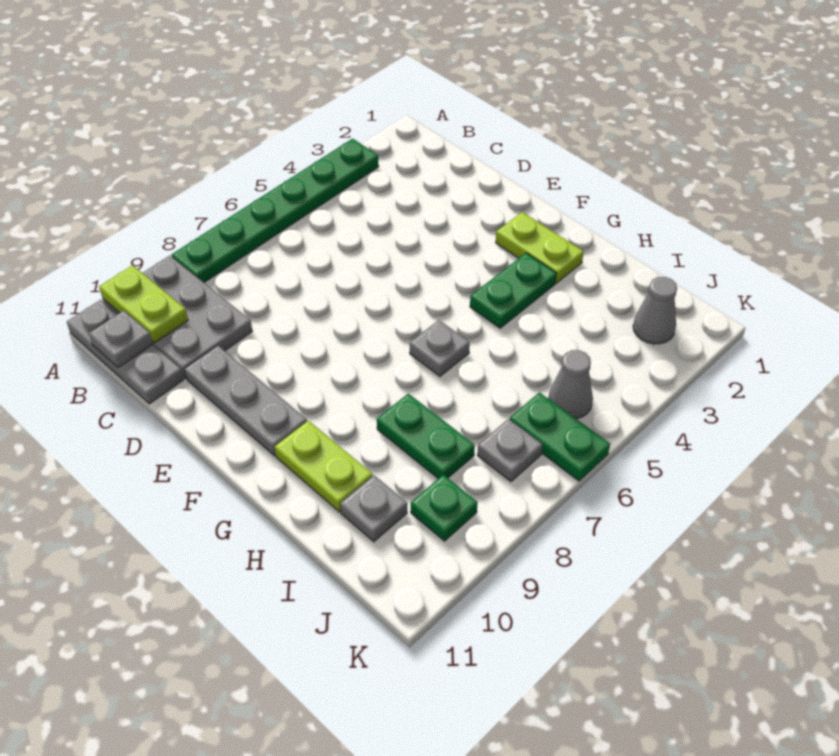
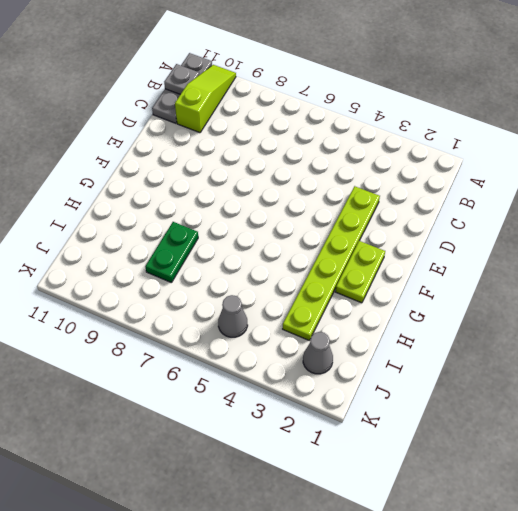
lime 1x3 slope [175,65,236,133] -> grey 2x3 plate [103,256,252,378]
lime 1x6 plate [283,186,380,340] -> green 1x2 plate [470,253,557,328]
none -> green 1x6 plate [172,139,379,282]
none -> grey 1x3 plate [184,345,307,456]
none -> grey 1x1 plate [410,320,470,376]

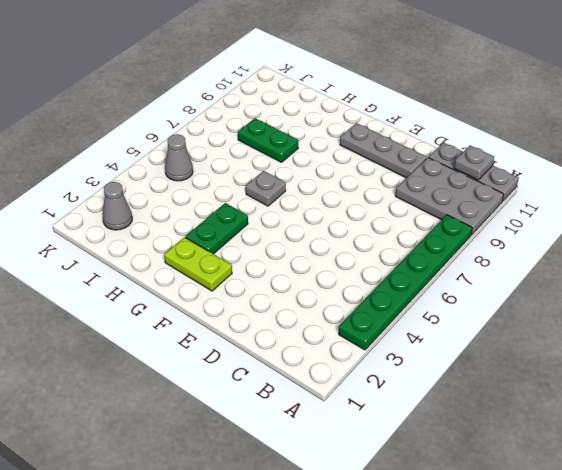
none -> lime 1x2 plate [275,421,373,512]
none -> grey 1x1 plate [340,475,407,542]
none -> green 1x2 plate [510,392,610,481]

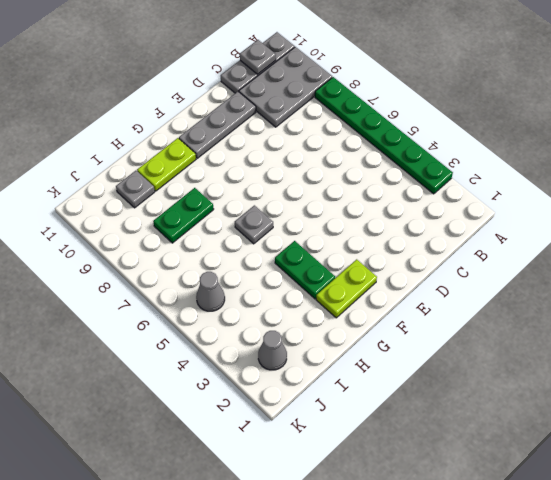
none -> green 1x2 plate [510,392,610,481]
none -> grey 1x1 plate [477,419,542,481]
none -> green 1x1 plate [411,475,478,541]

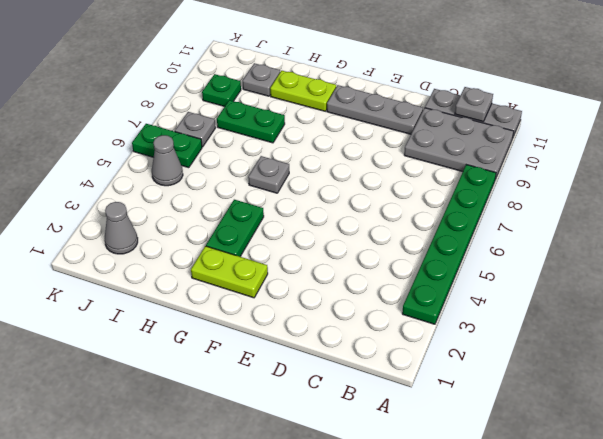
none -> lime 1x2 plate [99,265,188,343]

